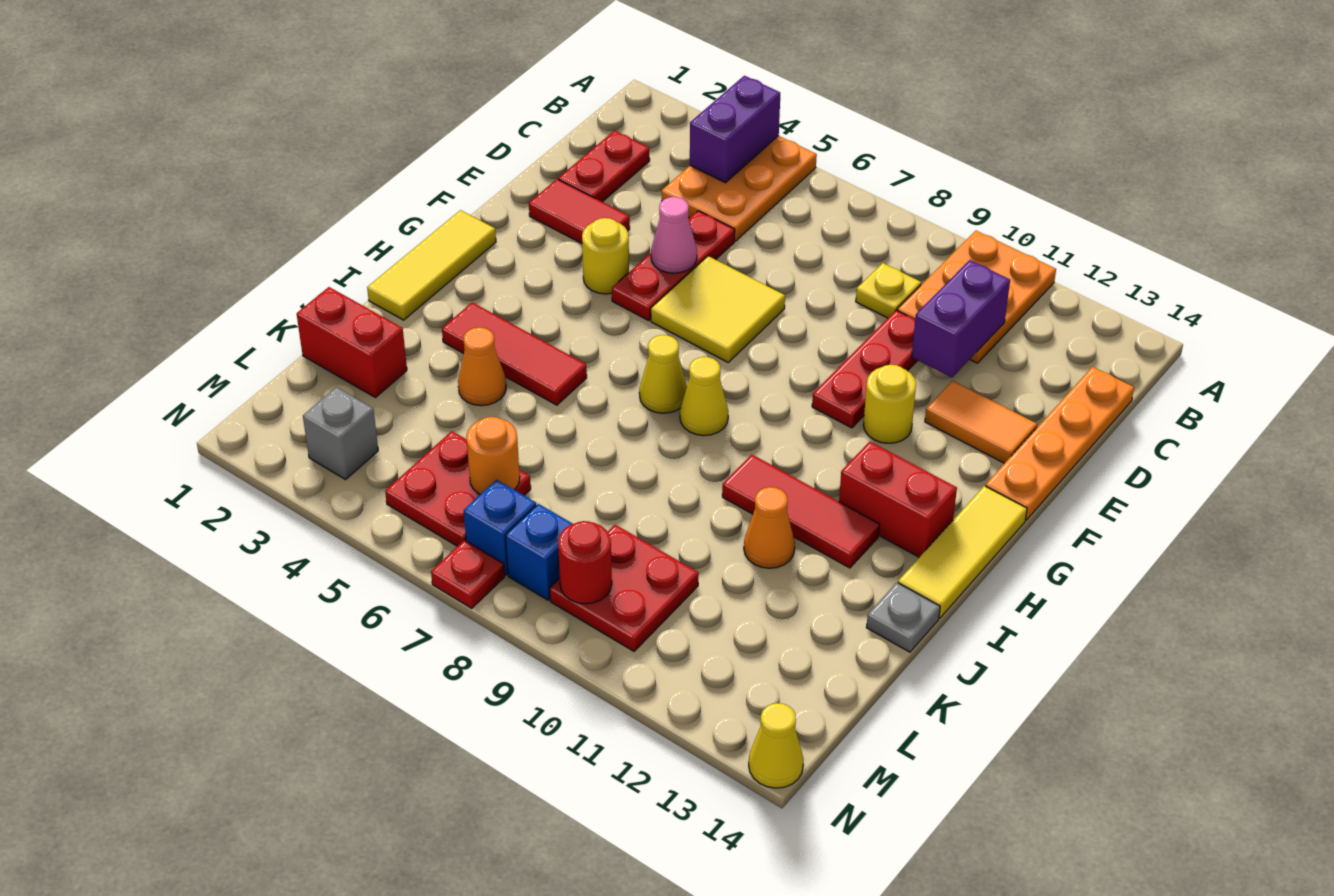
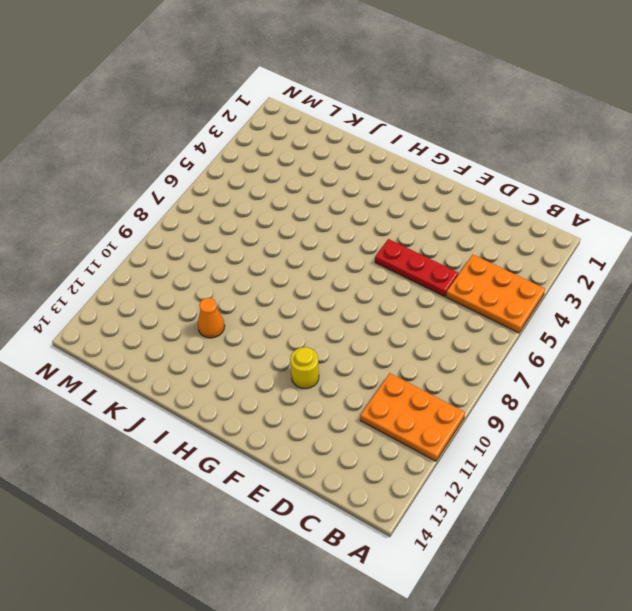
none -> red 1x2 plate [558,130,650,202]
none -> yellow 1x1 plate [856,263,921,318]
none -> orange 1x4 plate [985,367,1134,520]
none -> red 1x3 plate [812,310,918,428]

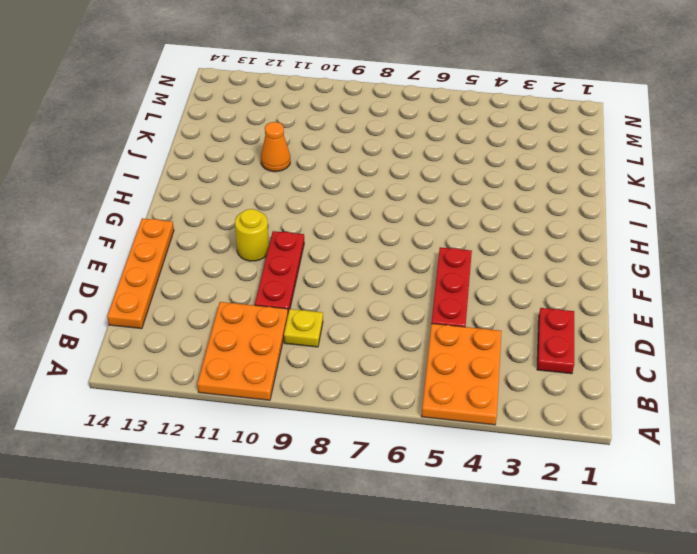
none -> red 1x2 tile [529,179,630,243]
none -> yellow 2x2 tile [651,256,785,362]
none -> orange 1x2 tile [925,381,1037,463]
none -> yellow 1x1 round brick [582,218,629,294]

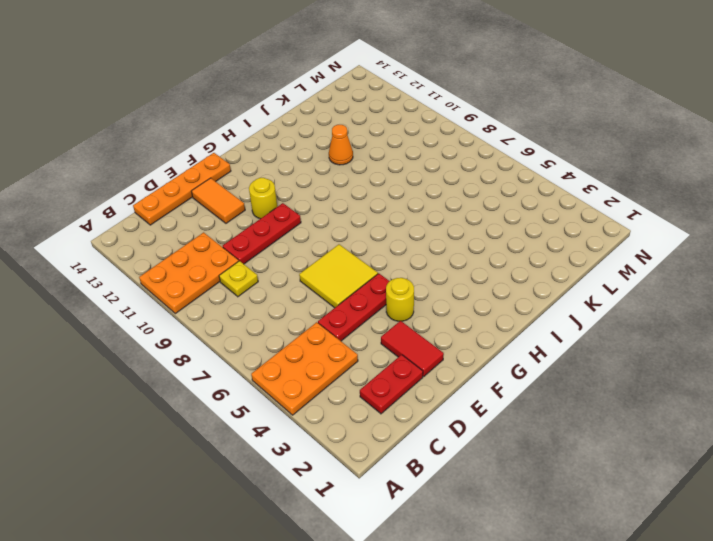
none -> yellow 1x3 tile [367,210,496,320]
none -> yellow 1x3 tile [898,486,1027,618]
none -> yellow 1x1 cone [639,335,687,413]
none -> yellow 1x1 cone [680,357,728,436]

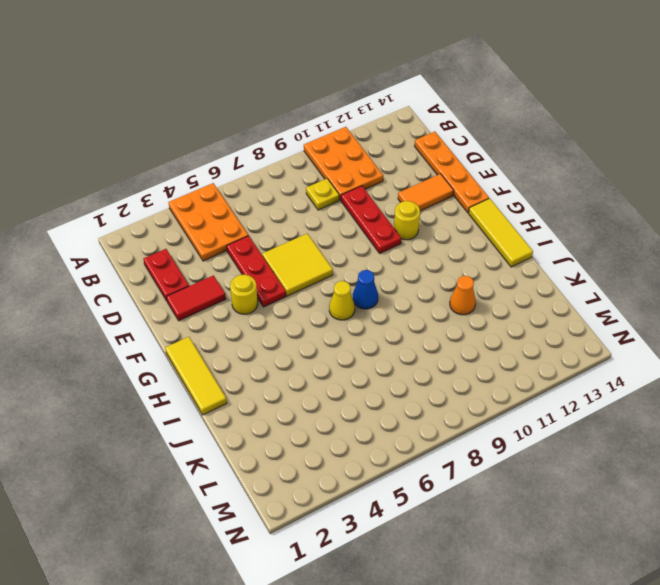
blue 1x1 cone [353,270,378,309] -> yellow 1x1 cone [680,357,728,436]
none -> red 1x2 brick [839,442,957,557]
none -> red 1x3 tile [442,302,587,405]
none -> red 1x3 tile [722,455,880,568]
none -> orange 1x1 cone [458,327,506,406]

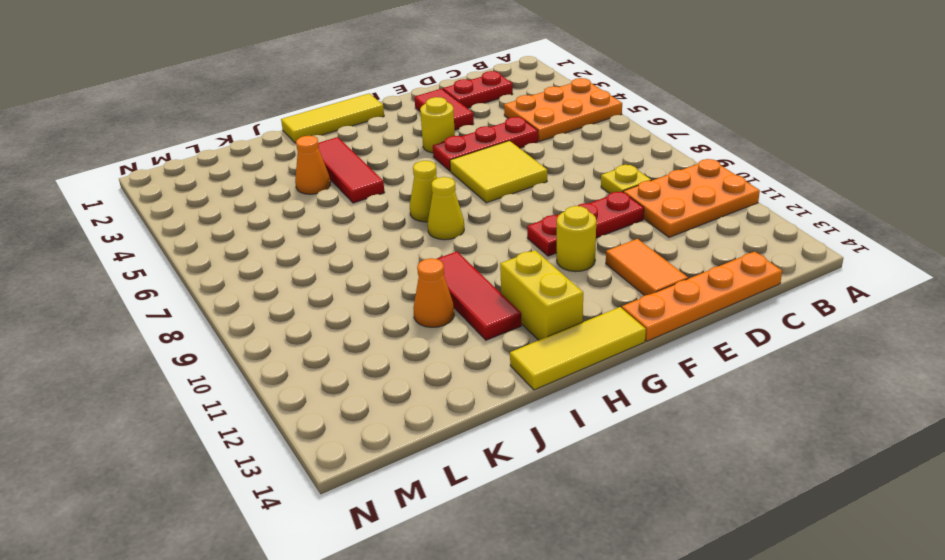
yellow 1x2 brick [500,250,583,340] -> red 1x2 brick [839,442,957,557]
none -> grey 1x1 plate [866,583,940,652]
none -> red 1x2 brick [297,287,407,398]
none -> red 2x2 plate [385,431,531,546]
none -> red 2x2 plate [550,525,699,651]

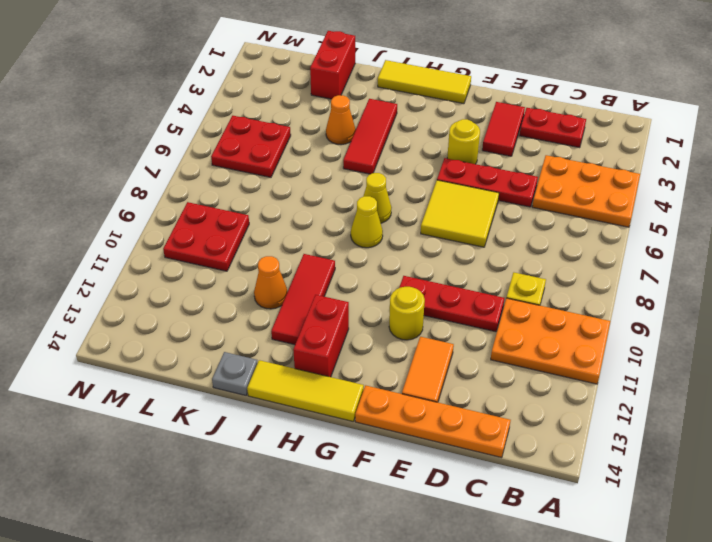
none -> grey 1x1 brick [303,387,378,479]
none -> blue 1x1 brick [464,480,536,575]
none -> blue 1x1 brick [505,504,573,600]
none -> red 1x1 plate [431,540,505,608]

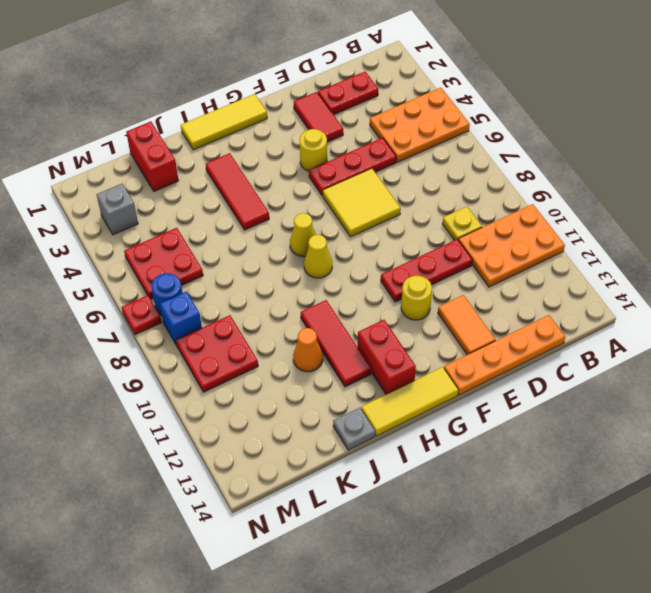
blue 1x1 round brick [152,273,182,316] -> blue 1x1 brick [464,480,536,575]
none -> orange 1x1 cone [458,327,506,406]
none -> yellow 1x1 cone [749,703,804,788]
none -> purple 1x2 brick [690,76,780,183]
none -> purple 1x2 brick [912,260,1010,377]

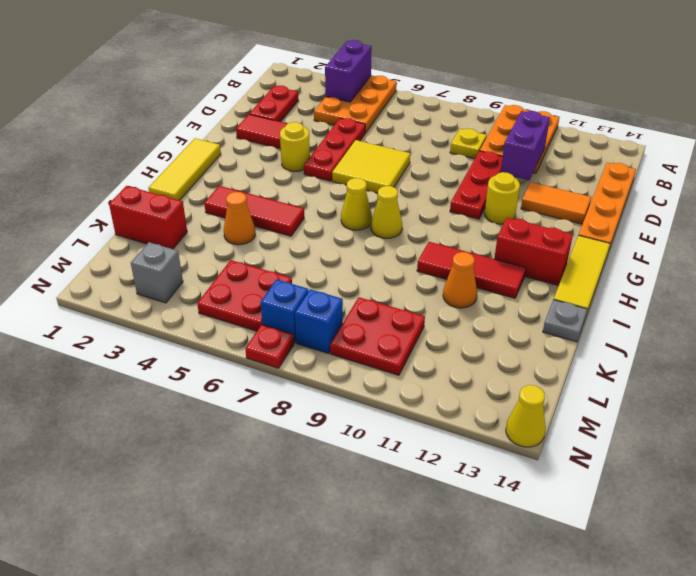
none -> pink 1x1 cone [651,197,697,273]
none -> orange 1x1 round brick [466,417,520,494]
none -> red 1x1 round brick [558,521,612,604]

